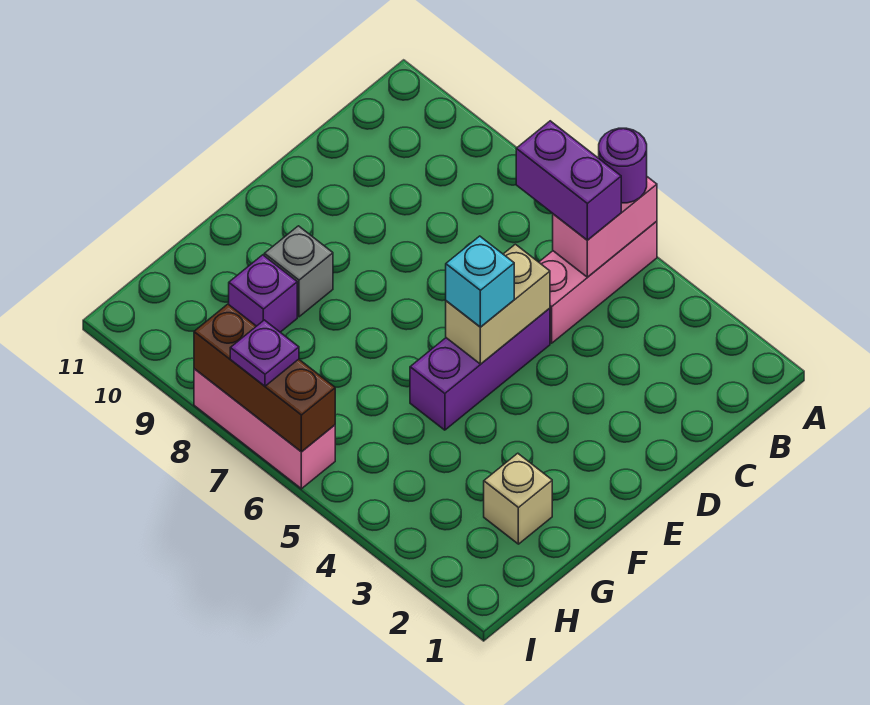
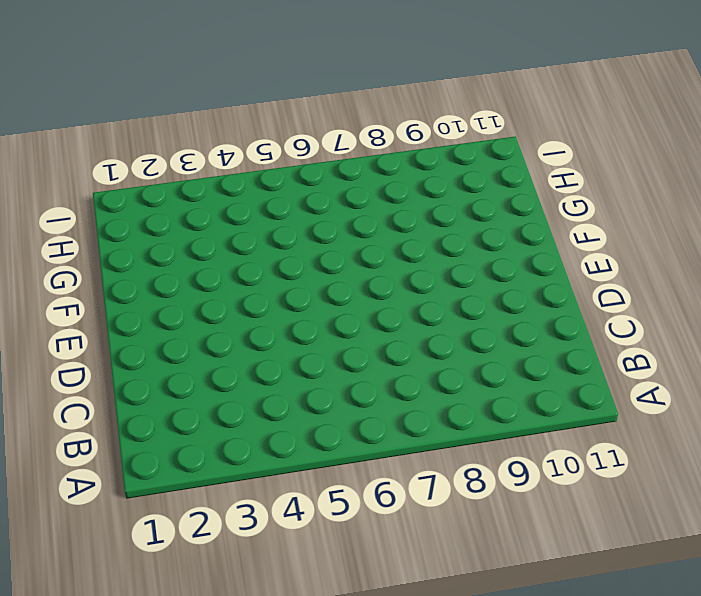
none -> pink 1x3 brick [539,221,657,343]
none -> purple 1x3 brick [410,308,550,430]
none -> grey 1x1 brick [264,226,333,317]

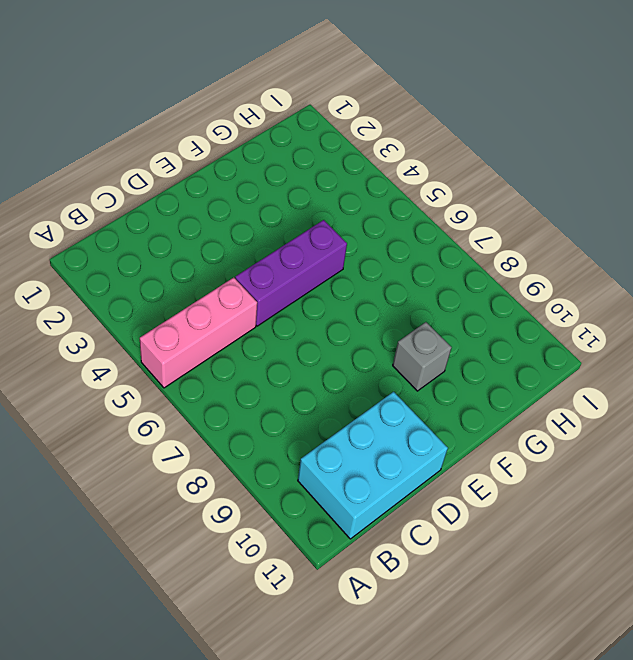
cyan 2x3 brick [298,392,448,539] -> none
none -> tan 1x1 brick [484,453,552,544]
none -> purple 1x1 brick [229,255,297,332]
none -> pink 1x3 brick [194,369,335,489]

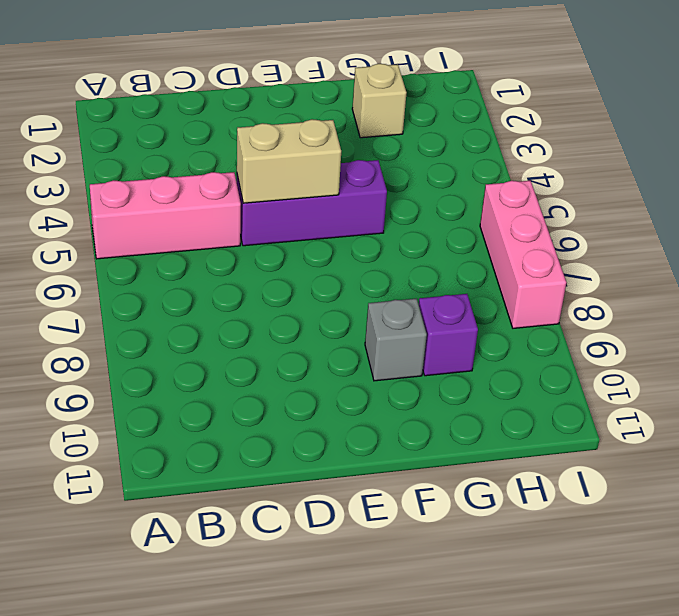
none -> pink 1x2 brick [553,177,657,277]
none -> brown 1x3 brick [194,304,335,452]
none -> purple 1x1 round brick [599,128,647,203]

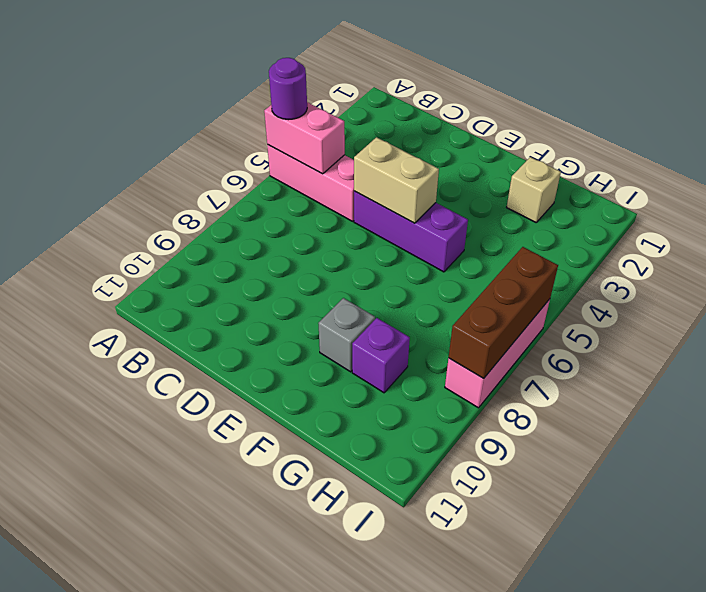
none -> purple 1x2 brick [516,121,621,240]
none -> cyan 1x1 brick [446,236,514,327]
none -> purple 1x1 plate [230,320,299,386]

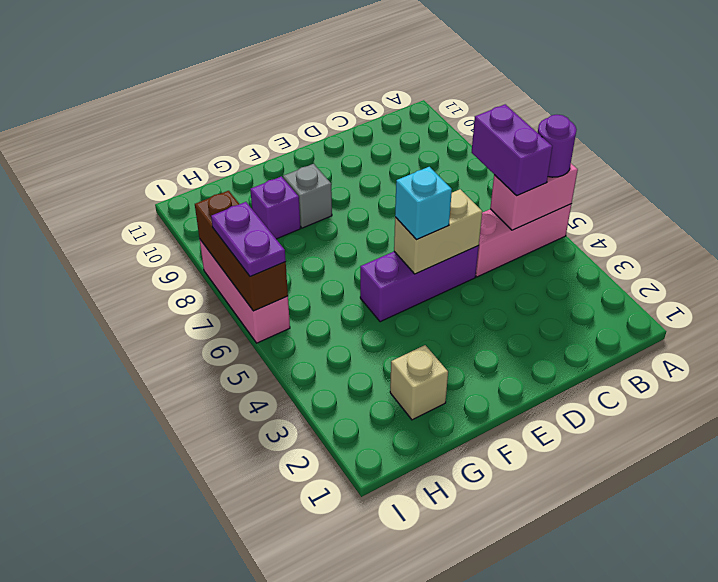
purple 1x2 plate [211,202,286,276] -> purple 1x1 plate [230,320,299,386]

